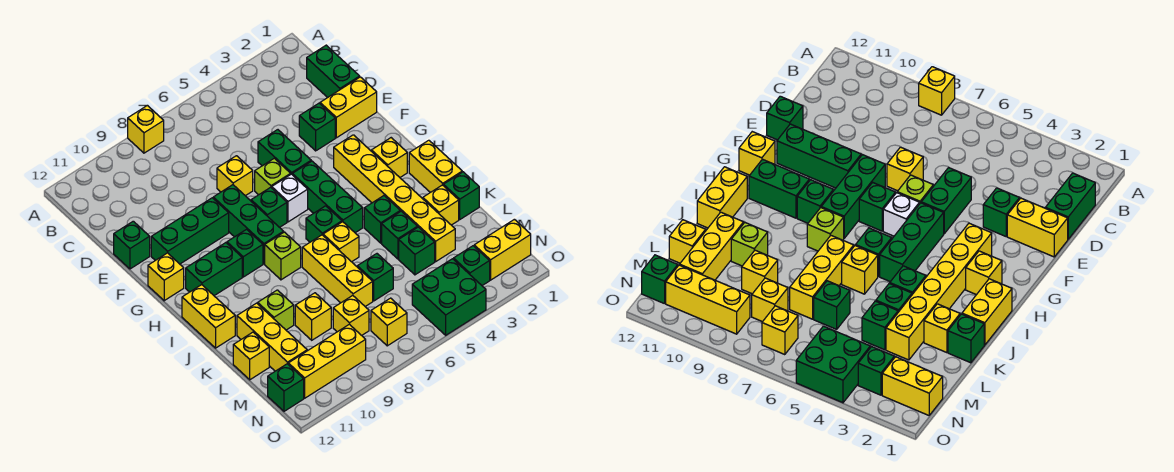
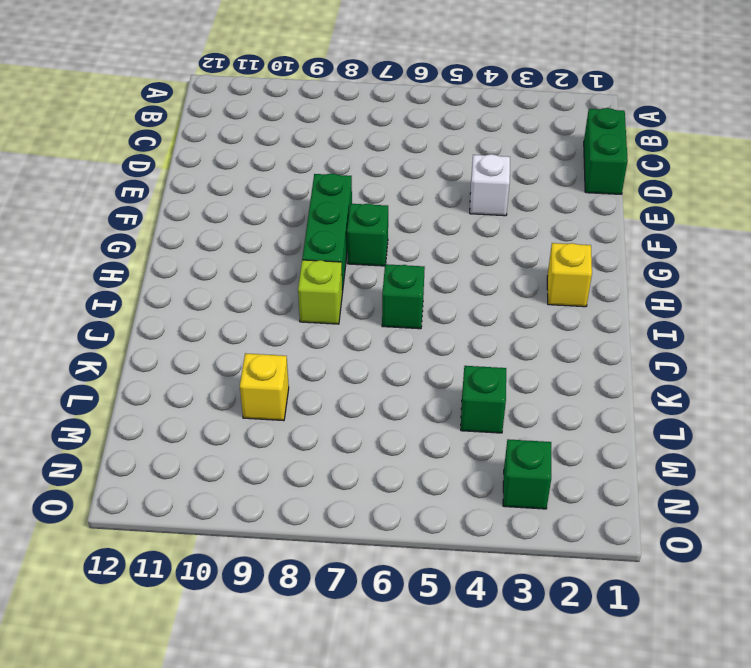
white 1x1 brick [470,154,510,216] -> white 1x1 brick moved to [272,174,308,222]
none -> yellow 1x1 brick [128,106,164,153]
none -> yellow 1x2 brick [320,77,377,138]
none -> green 1x1 brick [299,103,335,151]
none -> green 1x2 brick [258,130,311,174]

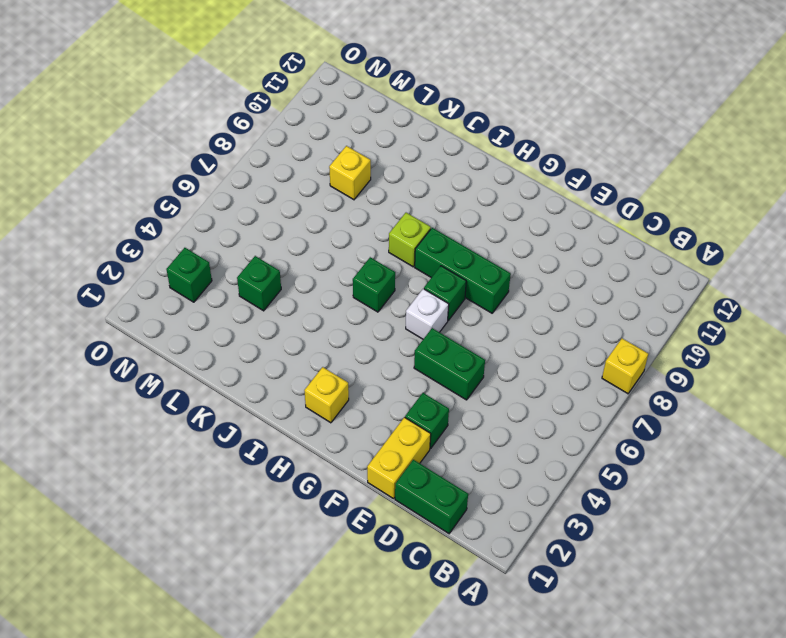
none -> yellow 1x1 brick [217,156,253,196]
none -> green 1x1 brick [114,221,150,269]
none -> lime 1x1 brick [255,158,291,195]
none -> green 1x3 brick [151,198,229,264]

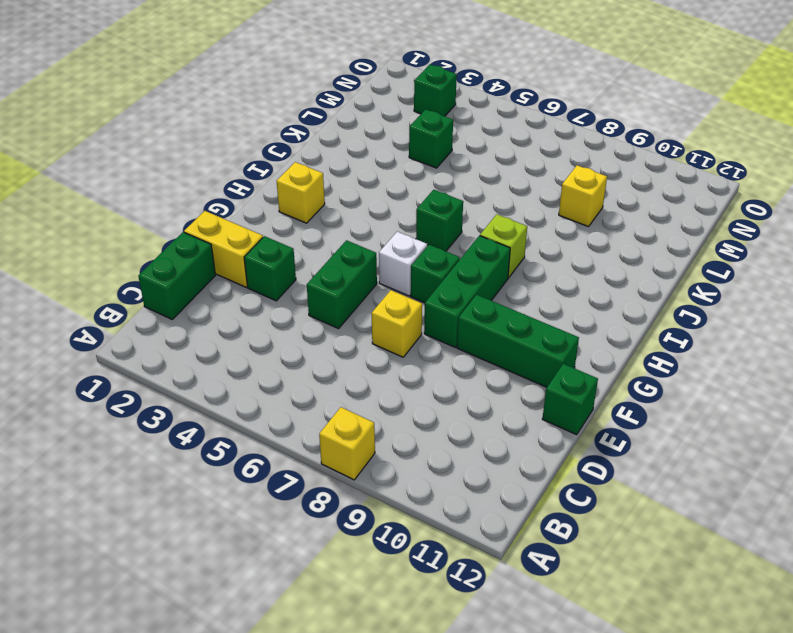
none -> lime 1x1 brick [255,158,291,195]
none -> yellow 1x6 brick [334,135,455,261]
none -> green 1x3 brick [292,161,363,233]
none -> yellow 1x1 brick [148,253,184,301]

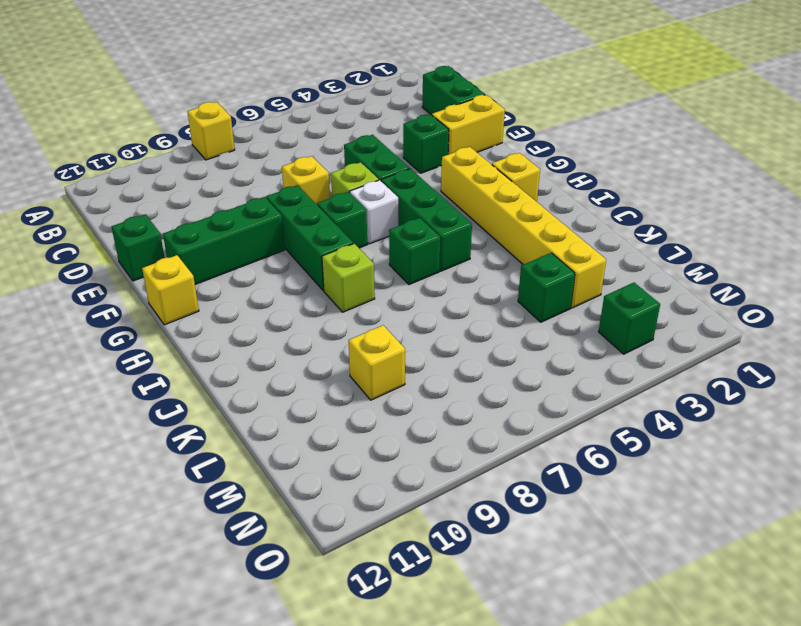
none -> green 1x1 brick [227,230,263,277]
none -> green 1x2 brick [186,243,242,296]
none -> yellow 1x2 brick [409,140,462,193]
none -> yellow 1x2 brick [182,285,235,348]

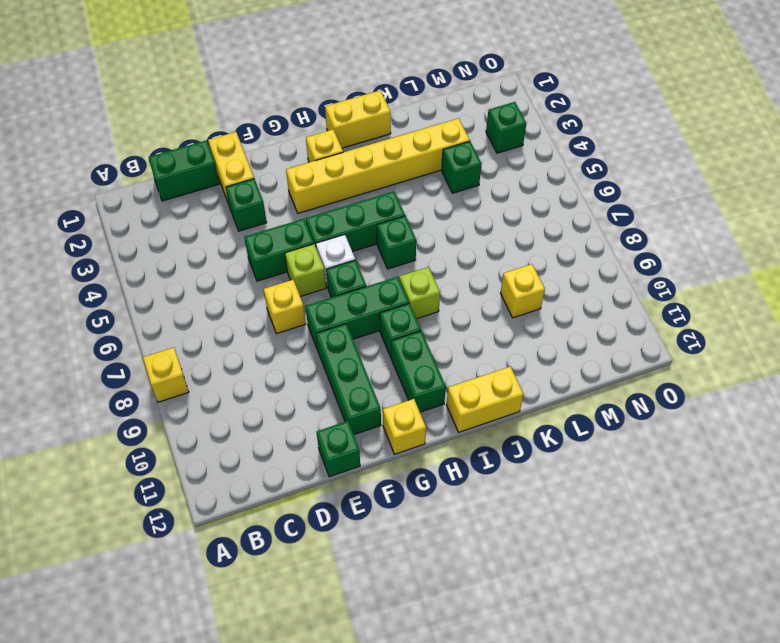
none -> green 1x1 brick [364,196,400,243]
none -> yellow 1x1 brick [323,222,359,262]
none -> yellow 1x3 brick [302,235,373,306]
none -> green 1x1 brick [443,172,479,219]

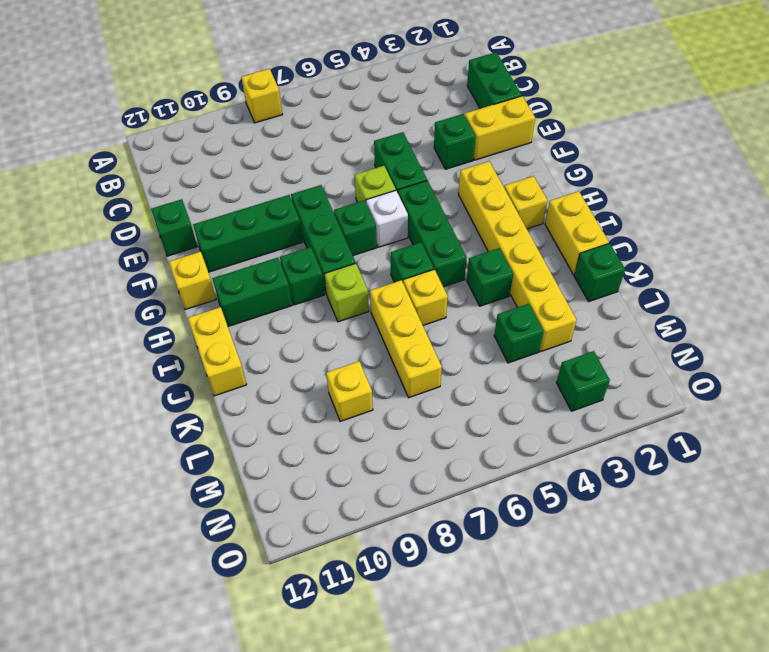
none -> yellow 1x1 brick [217,156,253,196]
none -> yellow 1x1 brick [423,185,459,225]
none -> green 1x1 brick [382,211,418,259]
none -> lime 1x1 brick [258,290,294,330]

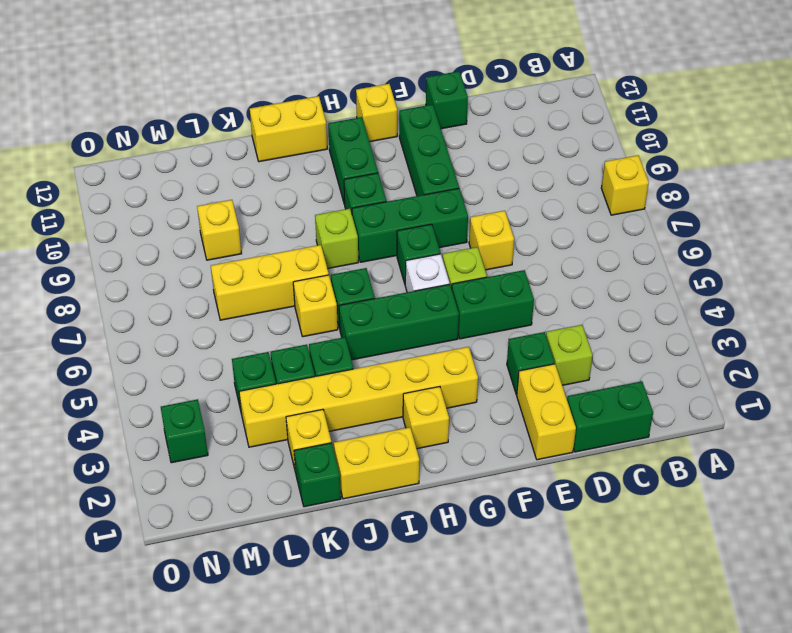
lime 1x1 brick [546,325,593,385] -> lime 1x1 brick moved to [258,290,294,330]
none -> yellow 1x3 brick [237,303,307,371]
none -> green 1x1 brick [357,254,393,301]
none -> yellow 1x1 brick [233,332,269,380]
none -> yellow 1x1 brick [333,296,369,335]

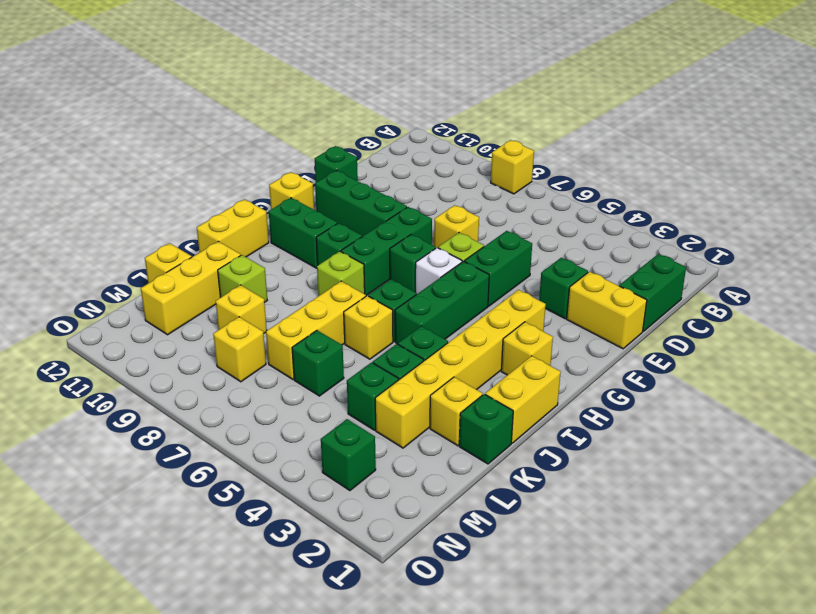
none -> yellow 1x2 brick [474,219,531,280]
none -> green 2x2 brick [412,259,486,335]
none -> yellow 1x1 brick [371,298,407,346]
none -> yellow 1x3 brick [288,324,366,398]

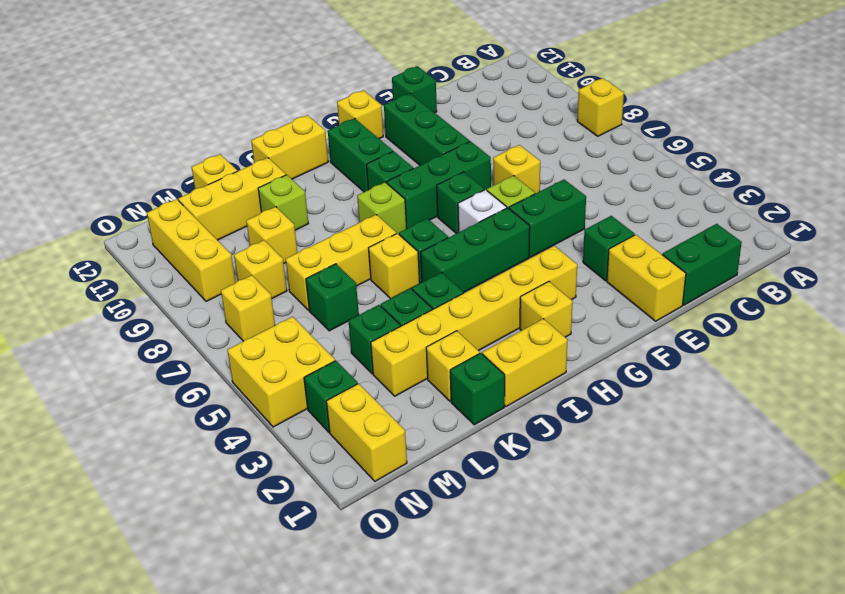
yellow 2x2 brick [227,317,335,427] -> green 2x2 brick [412,259,486,335]
none -> green 1x1 brick [268,364,304,411]

